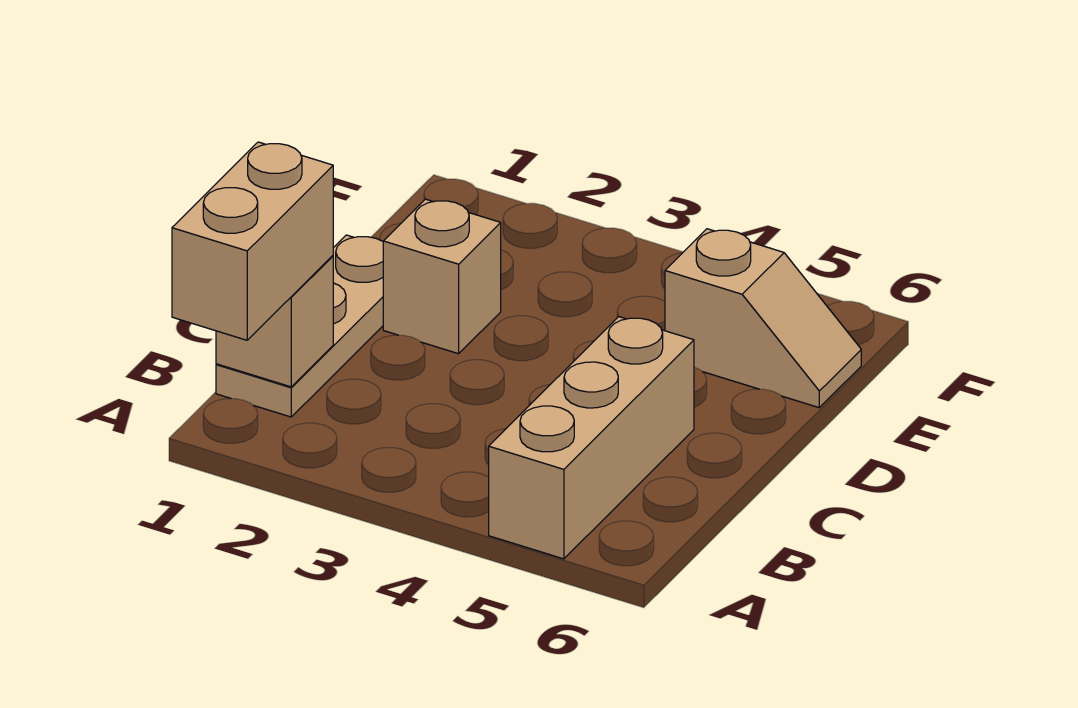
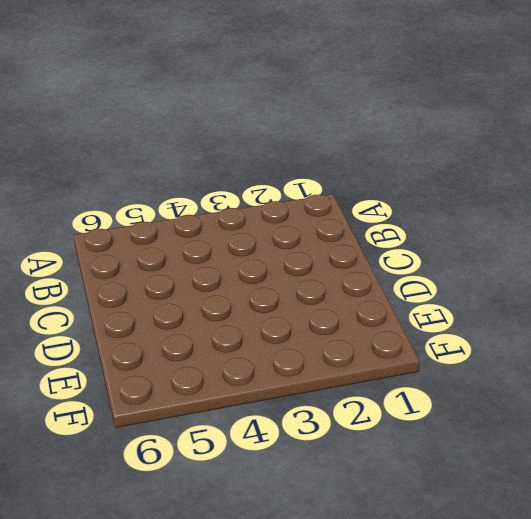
none -> tan 1x3 brick [489,317,694,559]
none -> tan 1x3 plate [216,235,383,417]

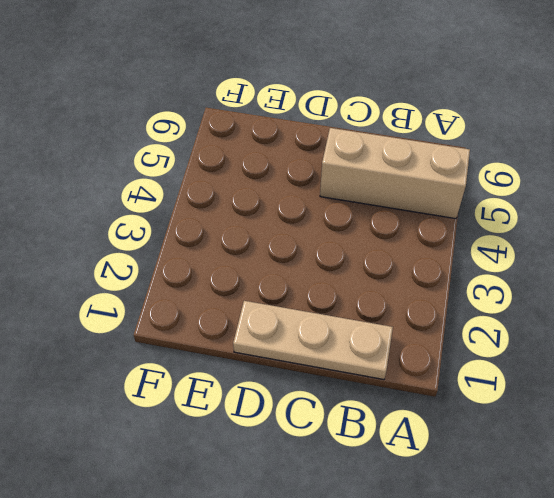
none -> tan 1x1 brick [383,199,501,354]
none -> tan 1x2 slope [665,229,861,408]

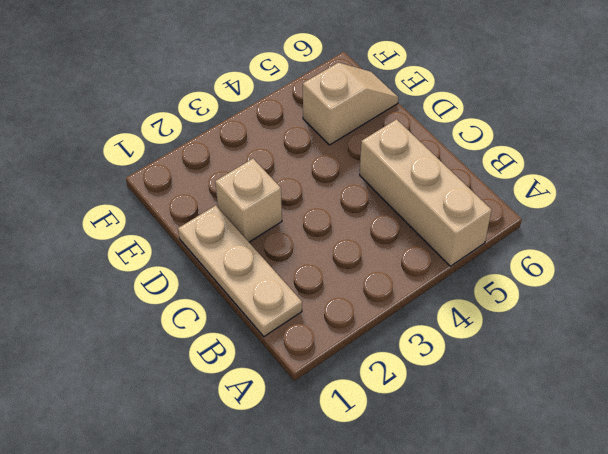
none -> tan 1x1 brick [216,256,333,387]
none -> tan 1x2 brick [172,142,333,340]

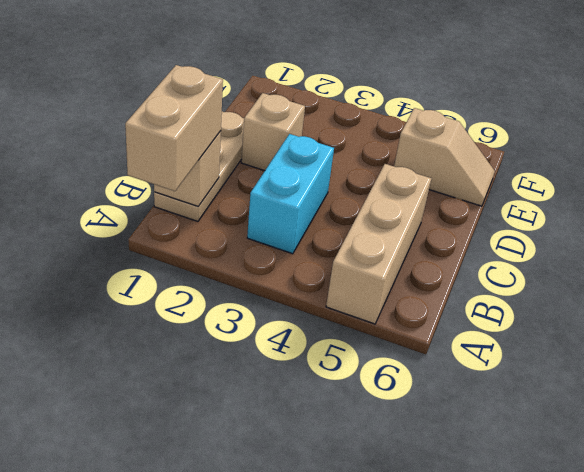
cyan 1x2 brick [247,134,334,254] -> none

